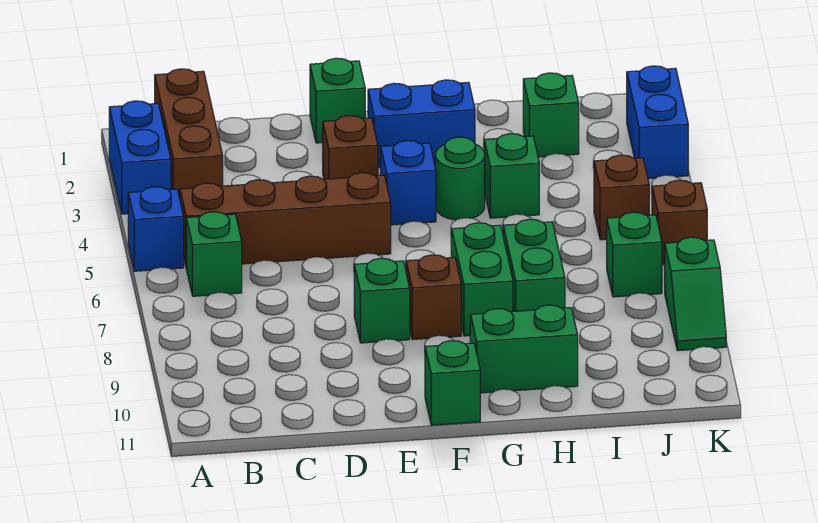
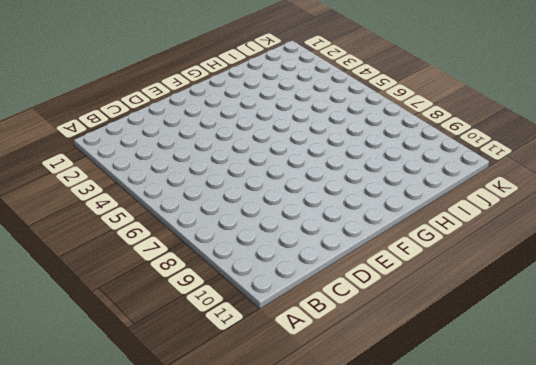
none -> blue 1x2 brick [109,101,171,214]
none -> blue 1x1 brick [128,187,184,271]
none -> brown 1x3 brick [155,69,223,198]

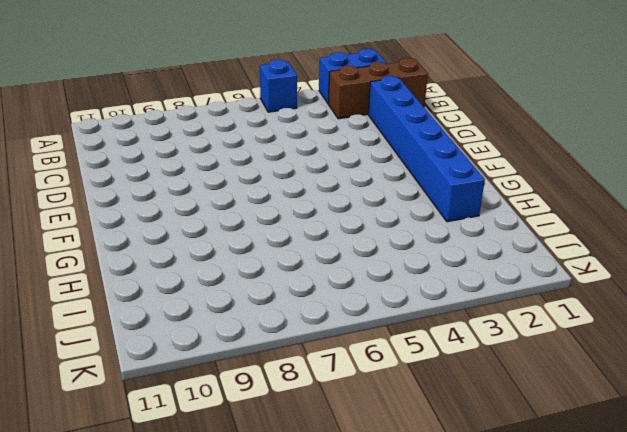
blue 1x6 brick [368,76,485,222] -> blue 1x2 brick [368,80,475,168]
none -> brown 1x4 brick [180,173,391,265]
none -> green 1x1 brick [186,212,242,296]
none -> green 1x1 brick [310,58,365,143]

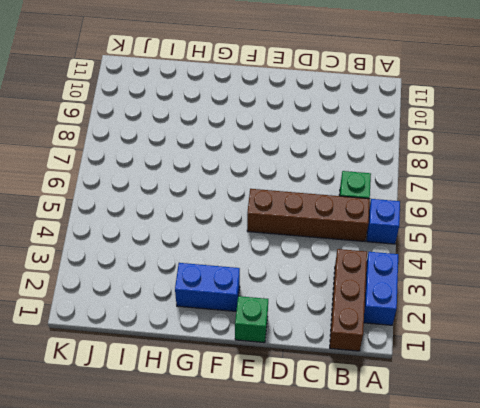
none -> brown 1x1 brick [323,116,378,179]
none -> green 1x1 brick [354,258,410,343]
none -> blue 1x1 brick [381,141,436,225]

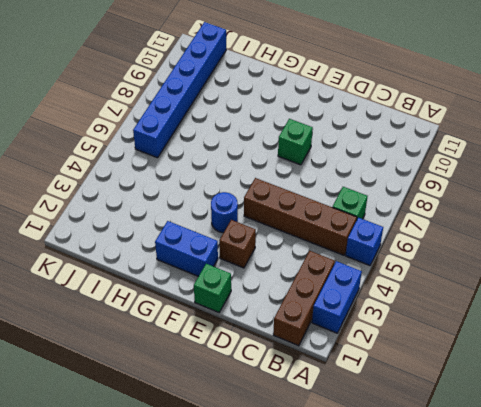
blue 1x1 round brick [211,192,238,233] -> blue 1x1 brick [381,141,436,225]
blue 1x6 brick [133,22,226,158] -> green 1x1 brick [607,212,662,297]
none -> brown 1x1 brick [406,255,461,340]
none -> green 1x1 brick [425,341,480,425]
none -> green 1x1 round brick [435,137,485,220]

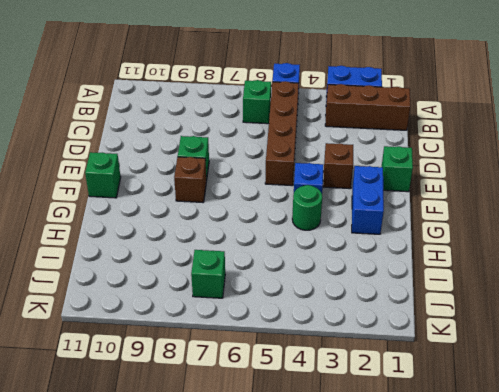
none -> green 1x2 brick [451,223,513,336]
none -> green 1x2 brick [470,305,578,393]
none -> green 1x1 brick [484,134,539,218]

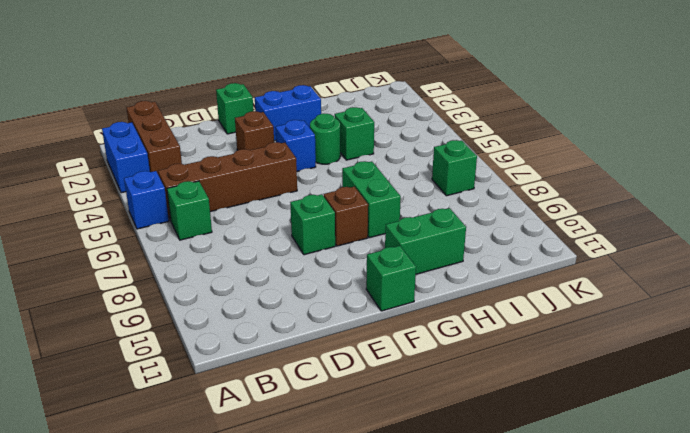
none -> green 1x2 brick [503,219,565,311]
none -> green 1x1 brick [523,73,579,157]
none -> brown 1x1 brick [594,155,649,240]

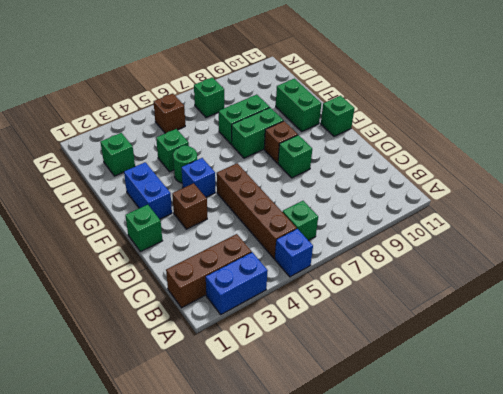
none -> blue 1x2 brick [627,66,688,179]
none -> brown 1x1 brick [652,180,707,265]
none -> green 1x2 slope [665,237,726,351]

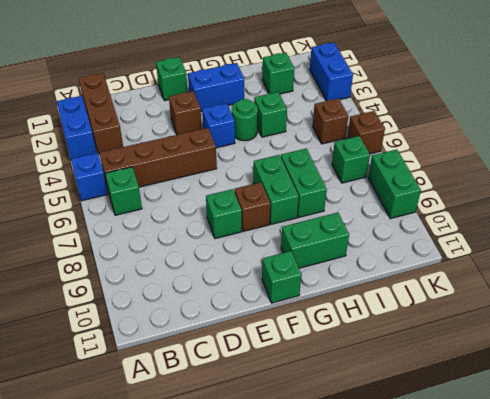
green 1x2 brick [368,149,421,219] -> green 1x2 slope [665,237,726,351]

